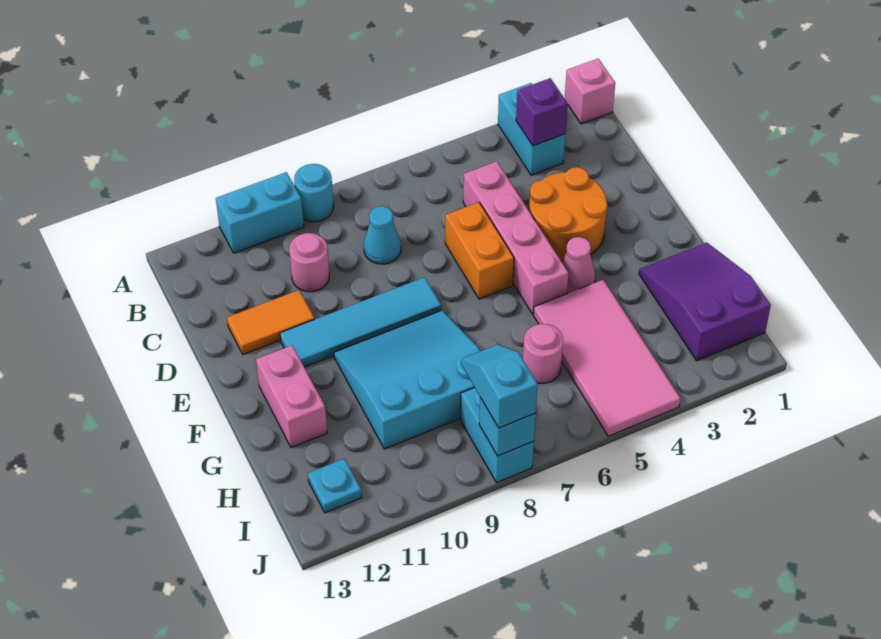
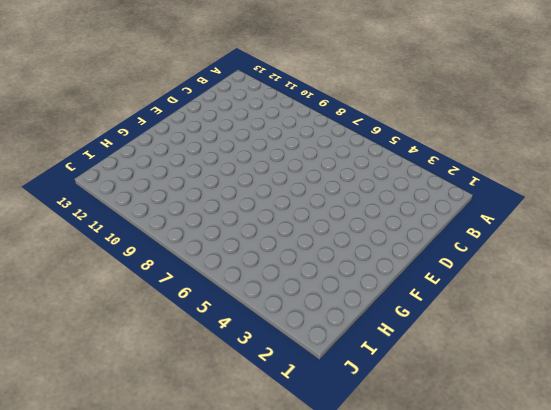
none -> pink 1x1 brick [565,59,615,124]
none -> cyan 1x2 brick [498,83,565,175]
none -> cyan 1x1 round brick [294,164,333,222]

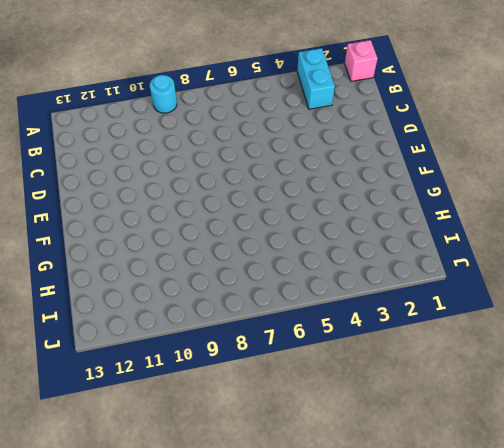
none -> cyan 1x2 brick [216,172,304,253]
none -> pink 1x4 brick [463,161,569,314]
none -> cyan 1x1 cone [364,206,401,264]

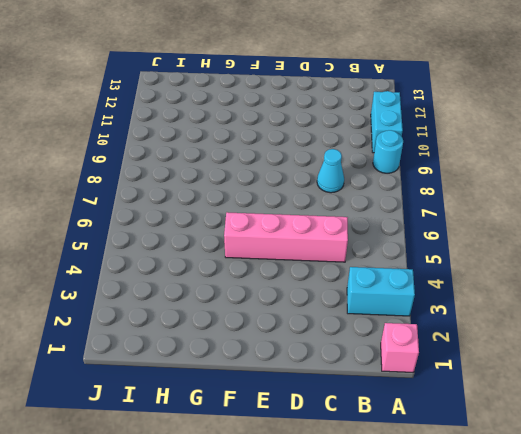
none -> pink 1x1 round brick [289,233,329,292]
none -> orange 2x2 round brick [529,167,607,261]
none -> orange 1x2 brick [445,202,514,299]

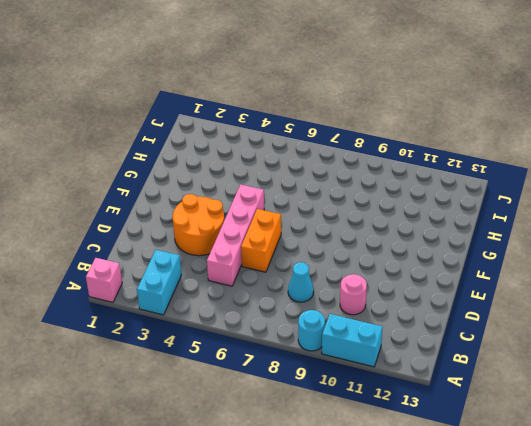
none -> orange 1x2 tile [227,290,315,355]
none -> cyan 1x4 tile [280,277,441,367]
none -> pink 1x1 cone [562,237,595,293]

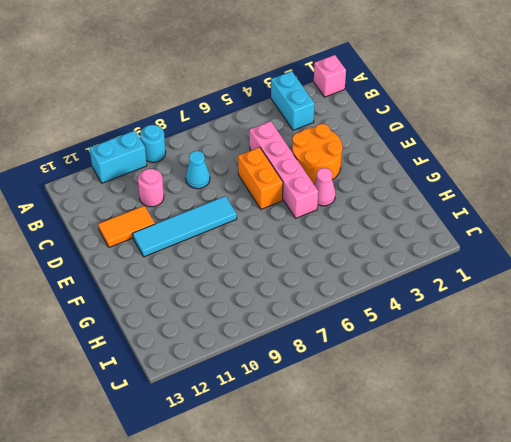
none -> cyan 3x3 slope [334,310,480,449]
none -> pink 1x2 brick [256,345,327,448]
none -> purple 2x3 slope [639,243,771,361]

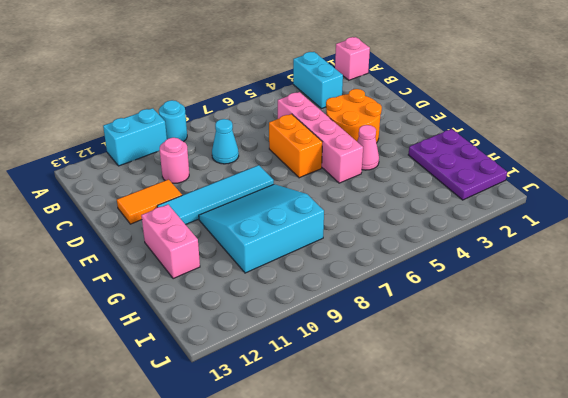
purple 2x3 plate [408,129,507,200] -> purple 2x3 slope [639,243,771,361]
none -> pink 2x4 tile [533,280,681,436]
none -> pink 1x1 round brick [523,324,563,383]
none -> cyan 1x2 brick [460,388,534,483]

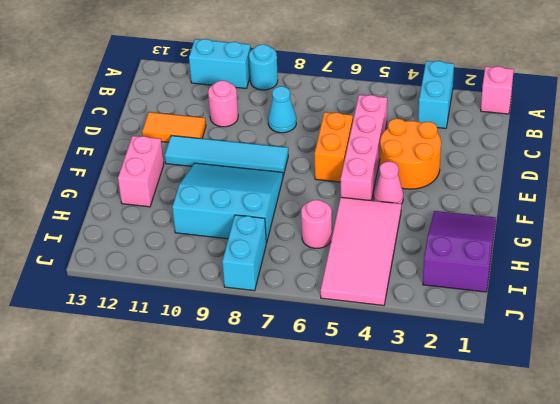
none -> cyan 1x1 plate [308,458,362,513]
none -> purple 1x1 brick [516,78,568,146]
none -> cyan 1x1 brick [479,398,536,456]

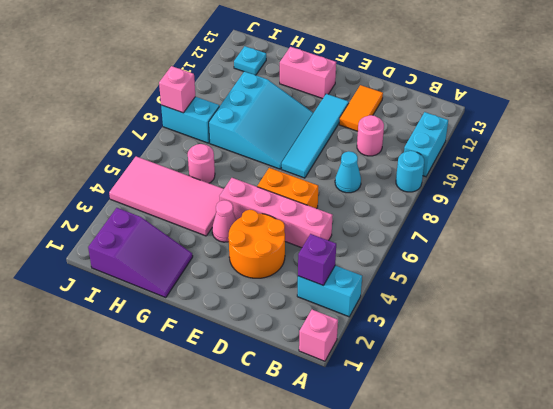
pink 1x1 brick [159,66,196,113] -> cyan 1x1 brick [479,398,536,456]
none -> cyan 1x2 slope [461,344,538,428]

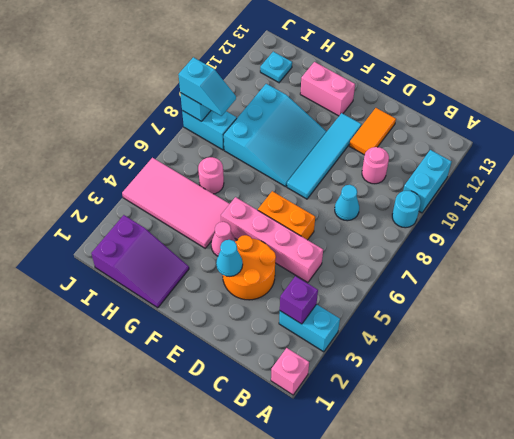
cyan 1x1 cone [216,240,243,277] -> none

